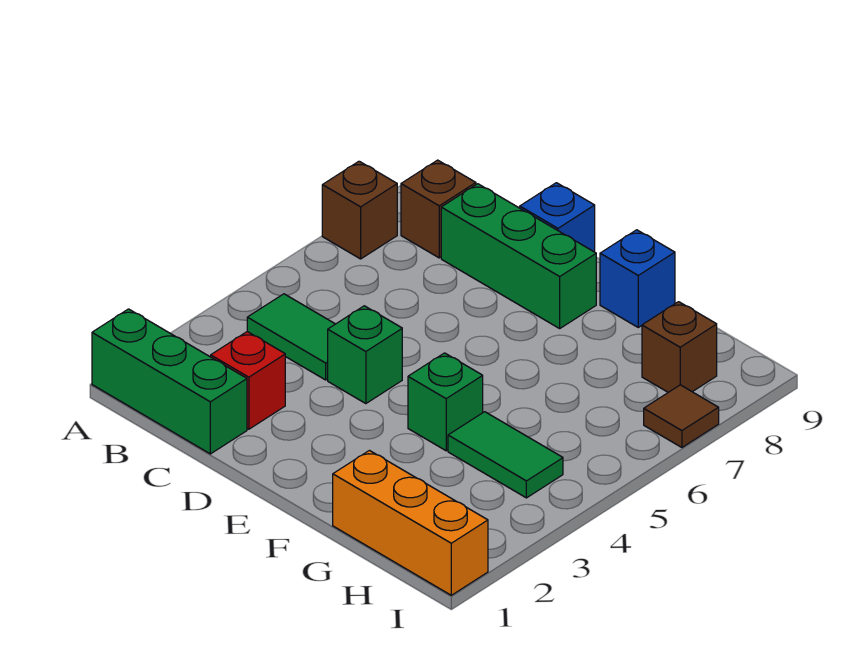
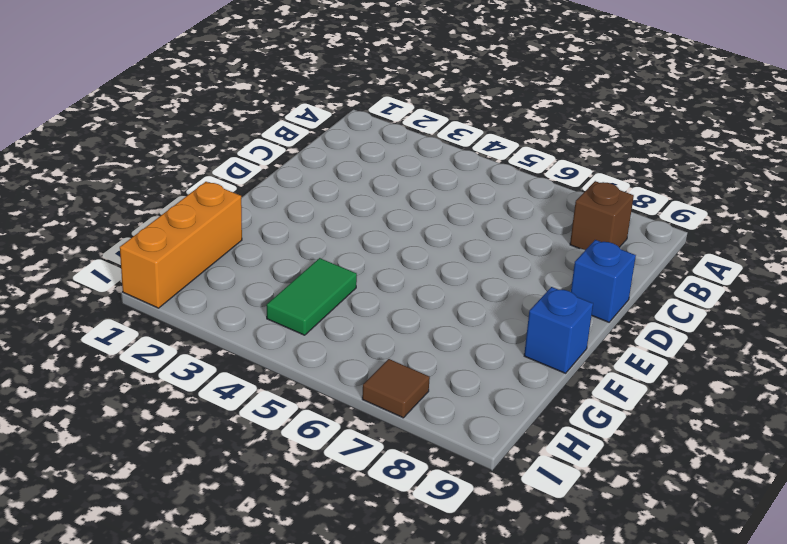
none -> green 1x3 brick [92,309,247,454]
none -> brown 1x1 brick [322,161,397,259]
none -> green 1x2 tile [247,294,335,380]

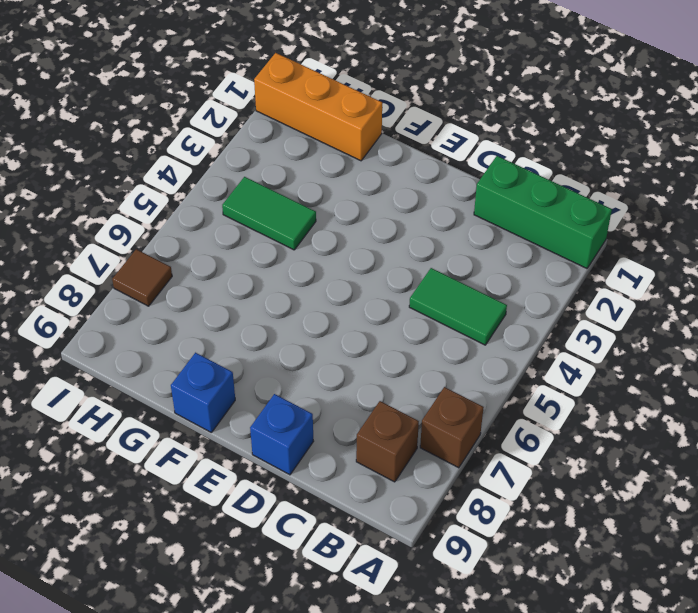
none -> red 1x1 brick [211,332,285,429]
none -> green 1x3 brick [441,184,596,328]
none -> green 1x1 brick [328,306,402,404]

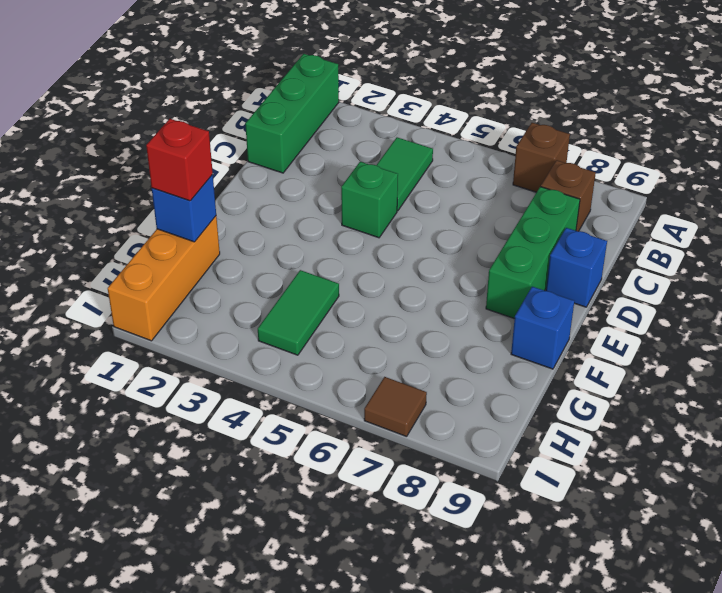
blue 1x1 brick [152,175,216,242] -> none
red 1x1 brick [146,119,213,201] -> red 1x1 brick moved to [211,332,285,429]
none -> green 1x1 brick [408,353,483,451]
none -> brown 1x1 brick [642,302,717,392]

